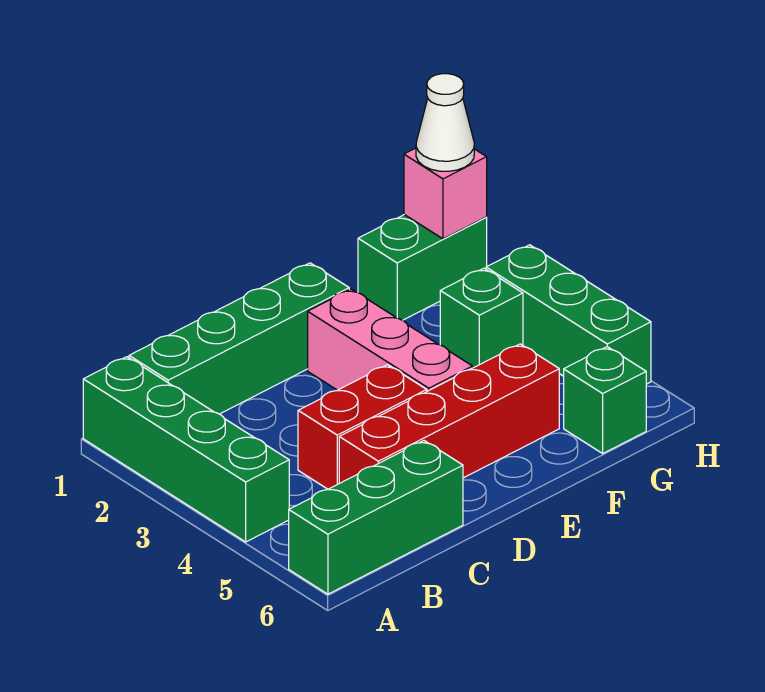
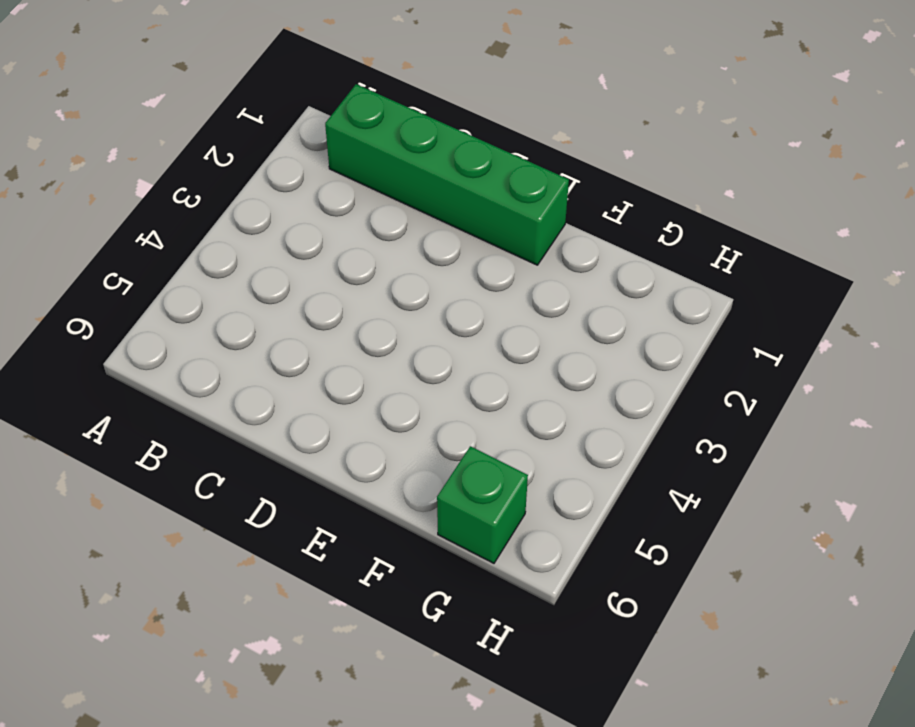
none -> green 1x4 brick [83,357,289,542]
none -> green 1x3 brick [289,441,463,594]
none -> red 1x2 brick [298,365,427,489]

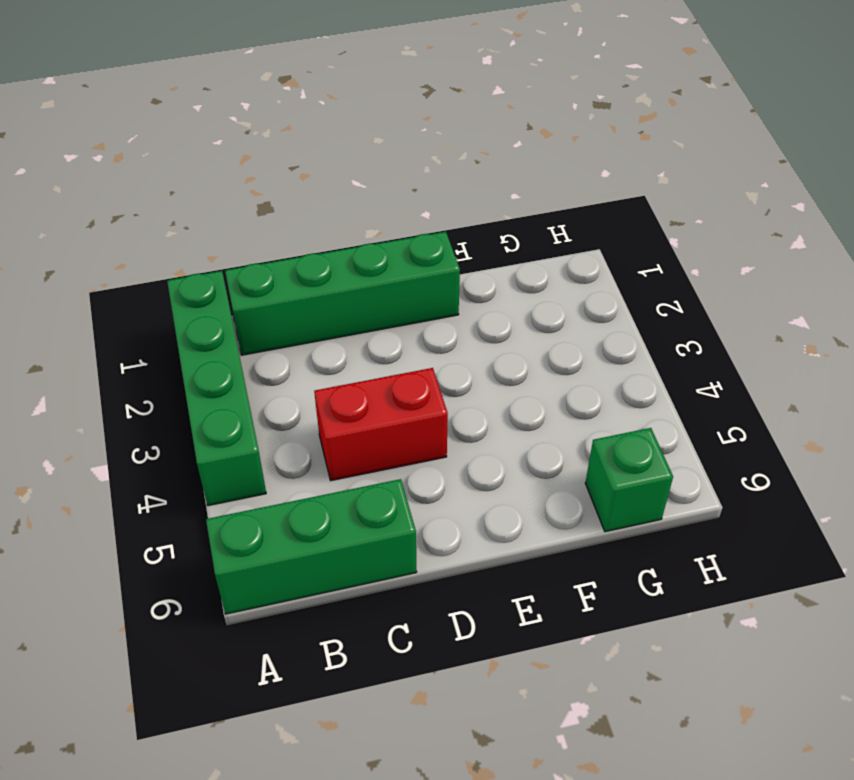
none -> red 1x4 brick [339,344,559,483]
none -> pink 1x3 brick [308,289,472,391]
none -> green 1x2 brick [358,215,487,320]

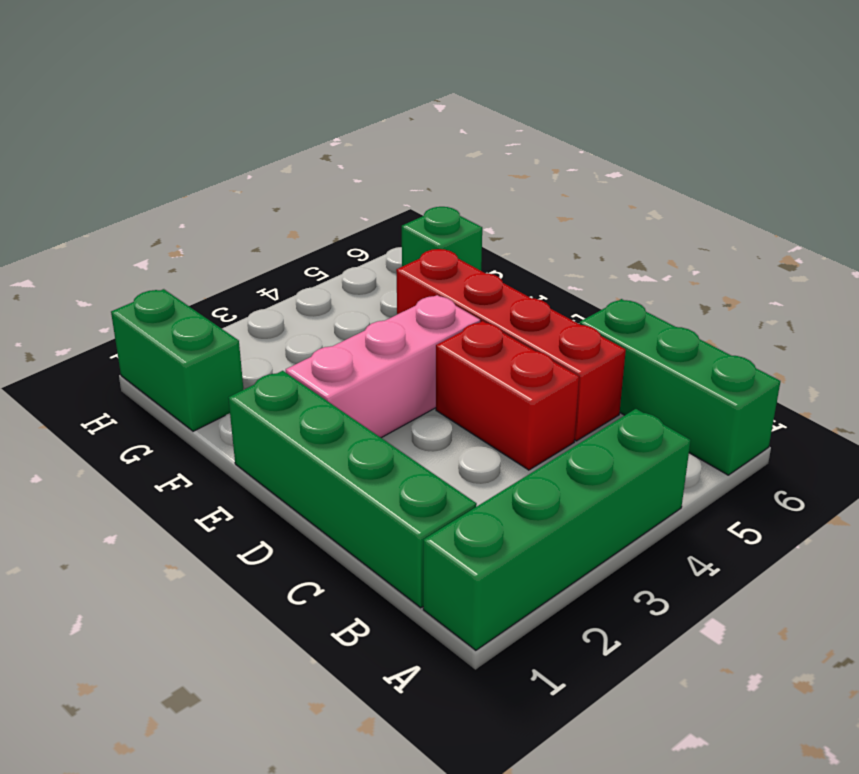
none -> green 1x1 brick [440,268,523,368]
none -> green 1x3 brick [486,245,651,384]
none -> pink 1x1 brick [404,148,487,239]

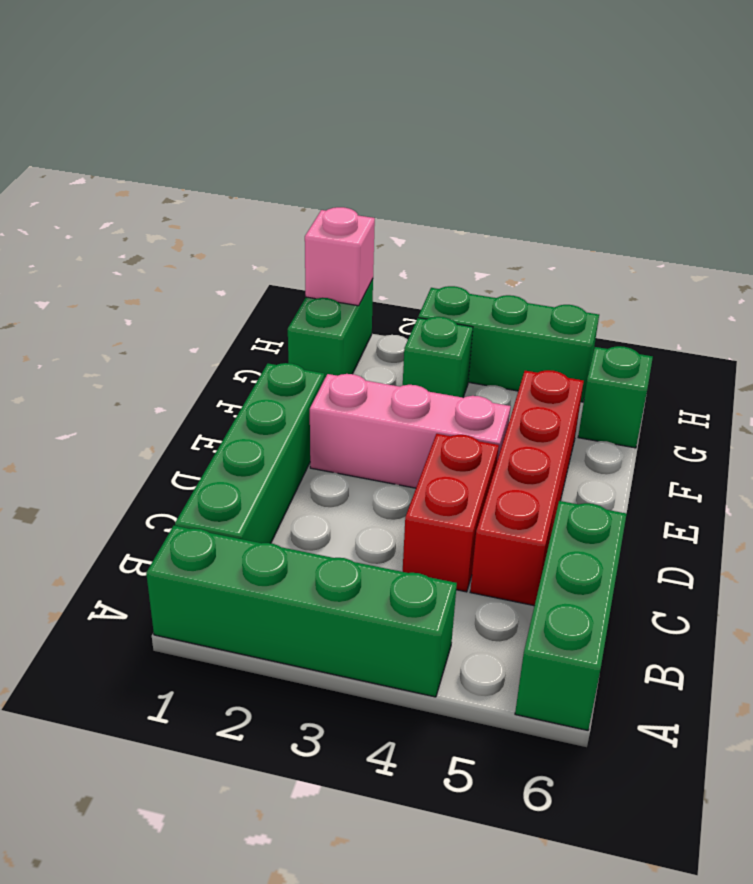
none -> white 1x1 cone [416,74,474,171]

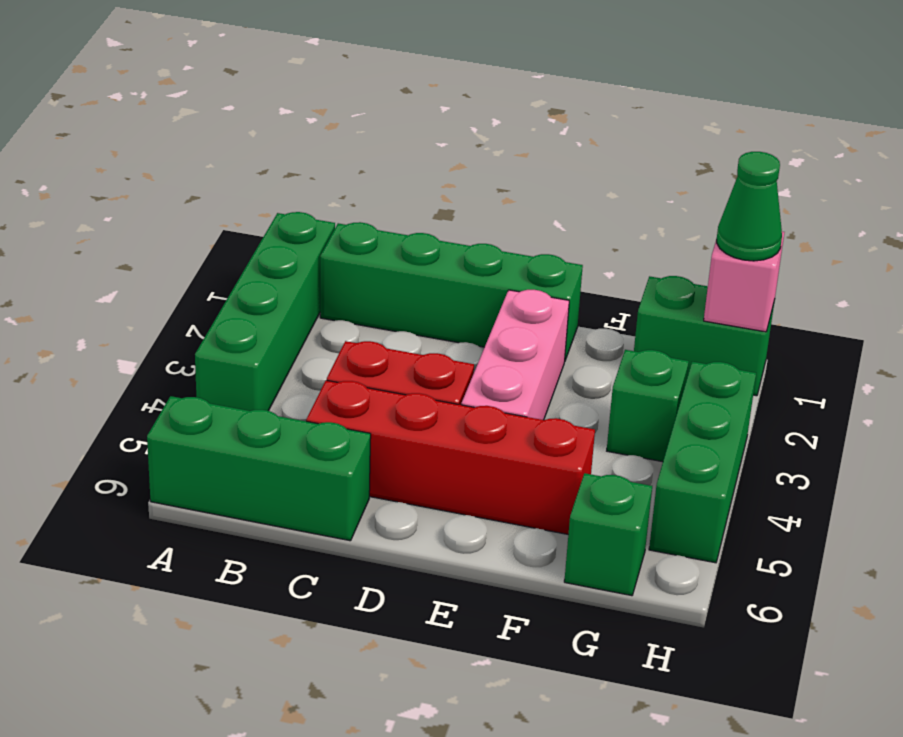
green 1x1 cone [717,152,782,261] -> white 1x1 cone [416,74,474,171]

